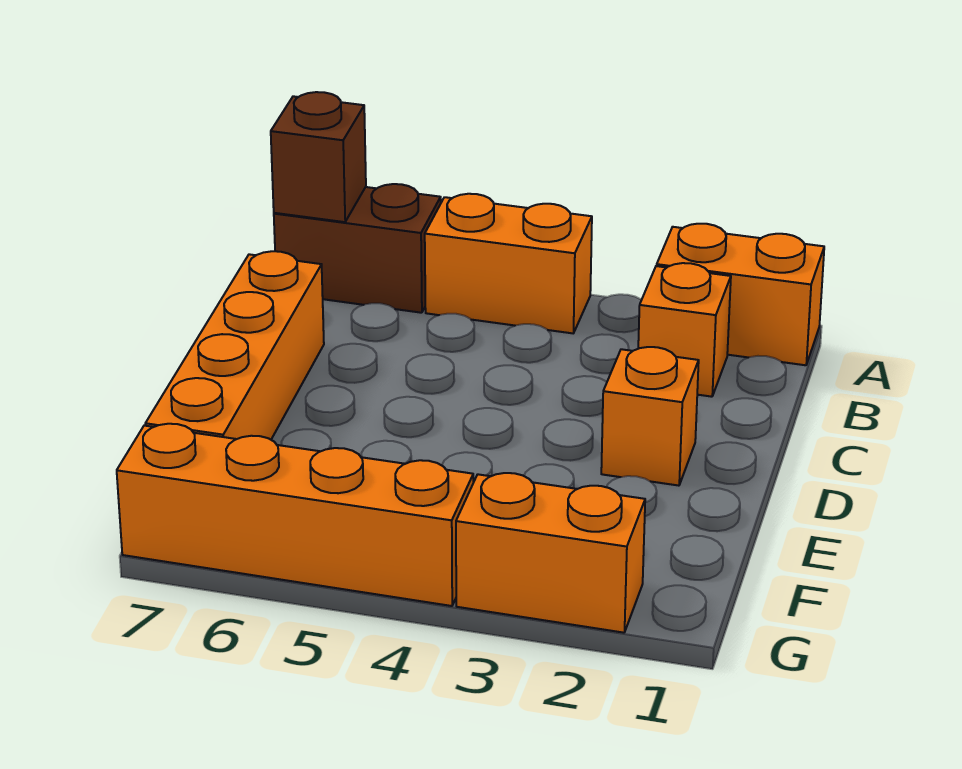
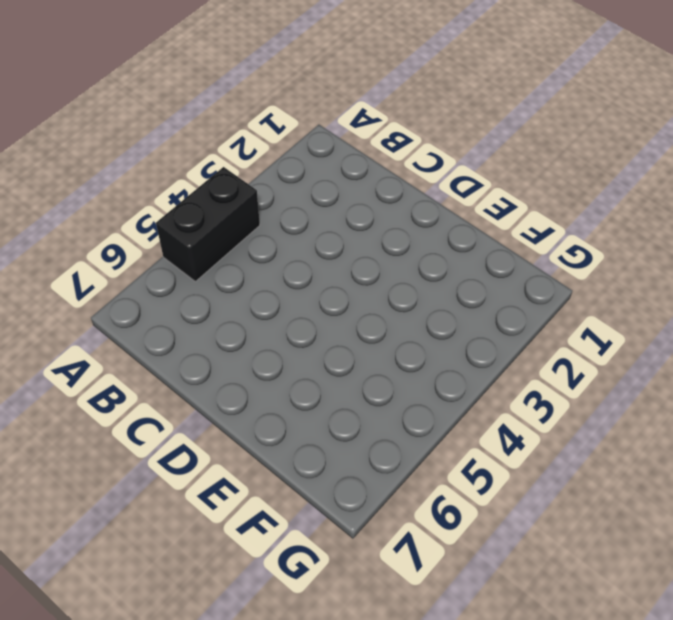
black 1x2 brick [156,167,260,281] -> orange 1x2 brick [425,194,592,333]
none -> orange 1x2 brick [657,224,824,365]
none -> brown 1x2 brick [274,184,441,313]

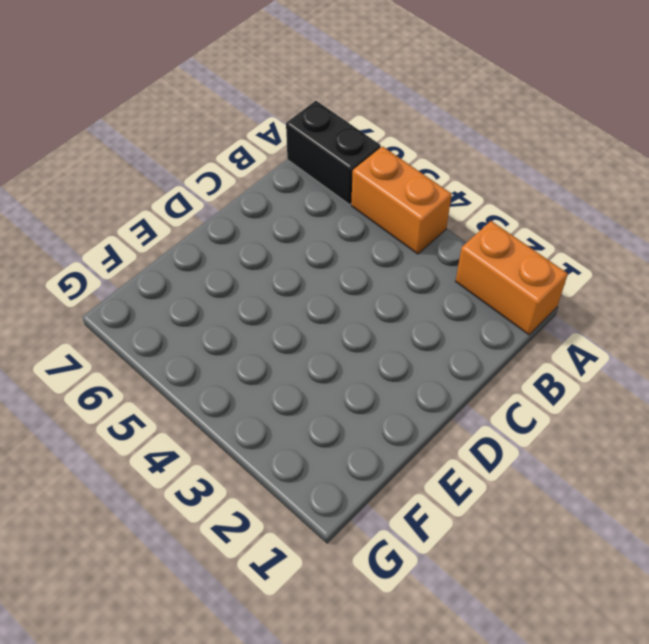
black 1x2 brick [286,101,381,205] -> brown 1x2 brick [274,184,441,313]
none -> orange 1x1 brick [638,263,731,397]
none -> orange 1x4 brick [145,251,324,440]

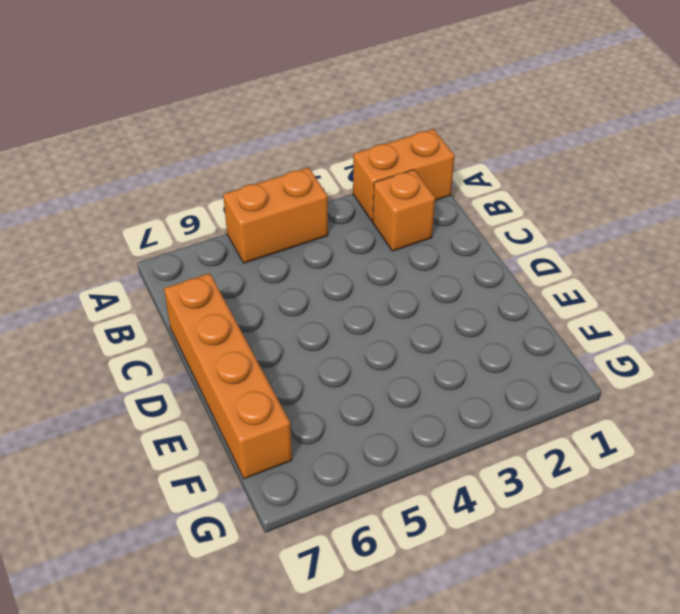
none -> brown 1x2 brick [274,184,441,313]
none -> orange 1x1 brick [601,347,699,486]

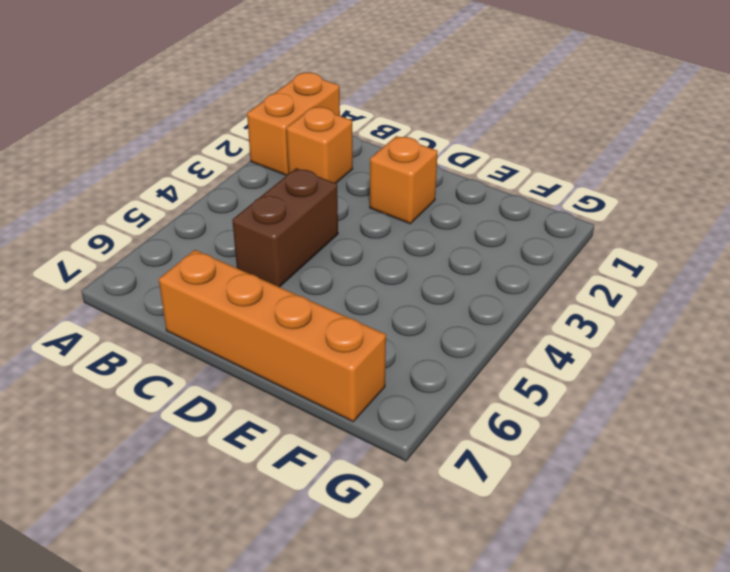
brown 1x2 brick [232,168,338,287] -> brown 1x2 brick moved to [274,184,441,313]
none -> orange 1x2 brick [425,194,592,333]
none -> orange 1x2 brick [456,473,645,633]

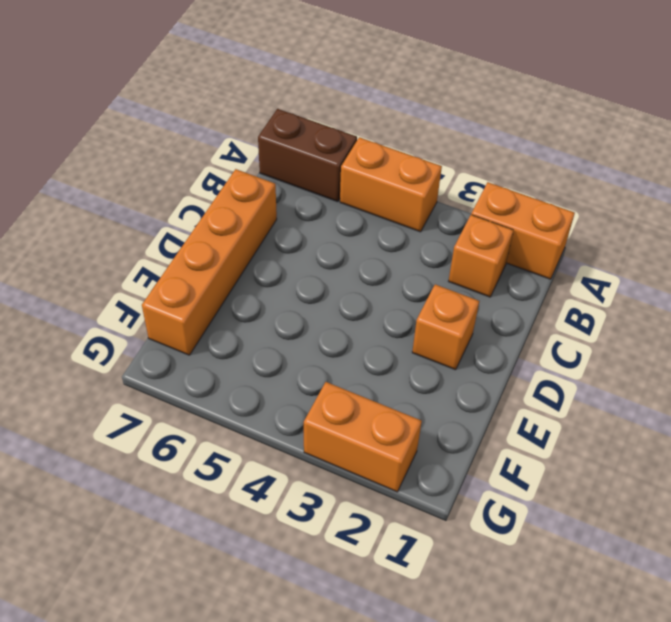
none -> orange 1x4 brick [117,424,473,606]
none -> brown 1x1 brick [271,92,366,222]

